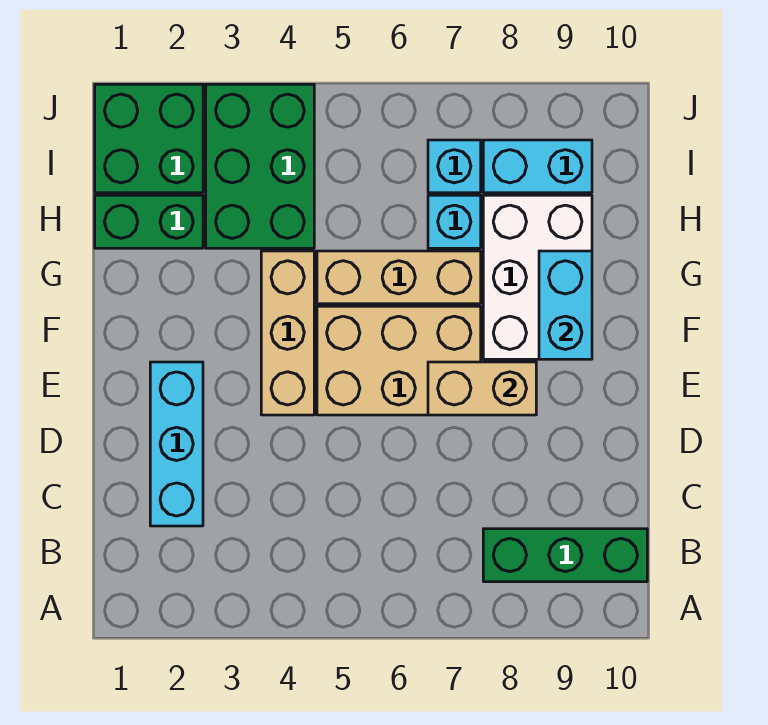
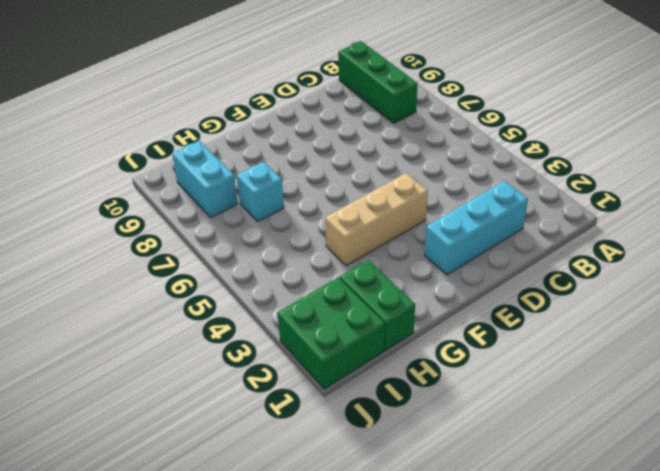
none -> tan 2x3 brick [317,306,481,415]
none -> white 2x3 brick [483,195,592,359]
none -> tan 1x3 brick [317,251,481,304]

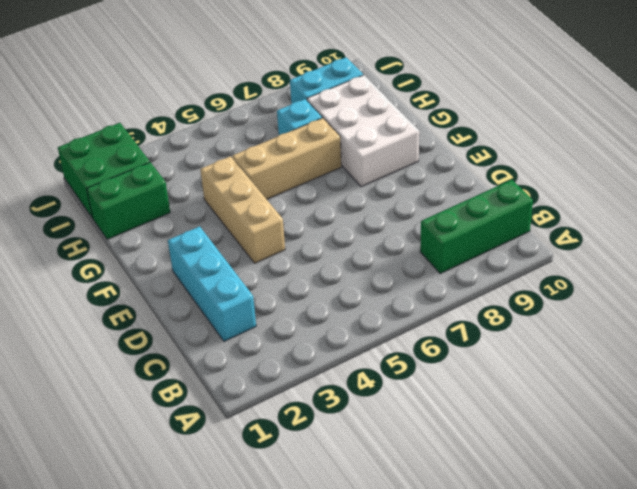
none -> tan 2x3 brick [317,306,481,415]
none -> green 2x3 brick [206,84,314,248]
none -> cyan 1x1 brick [428,140,481,193]

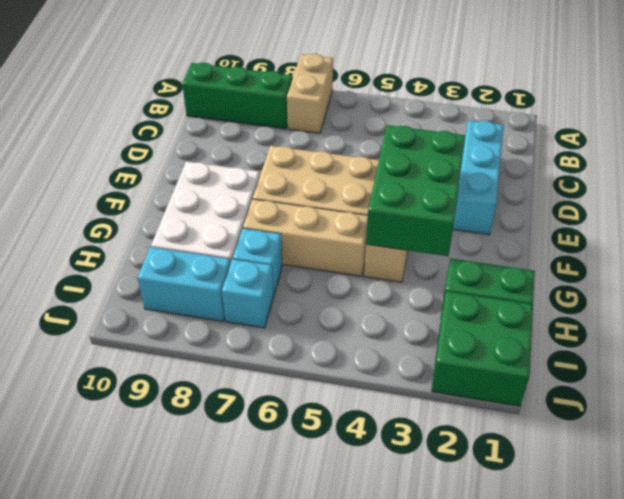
tan 1x2 brick [287,54,333,133] -> tan 1x2 brick turned to [428,362,536,415]
green 2x3 brick [366,125,465,256] -> green 2x3 brick moved to [206,84,314,248]
none -> cyan 1x2 brick [539,251,592,359]

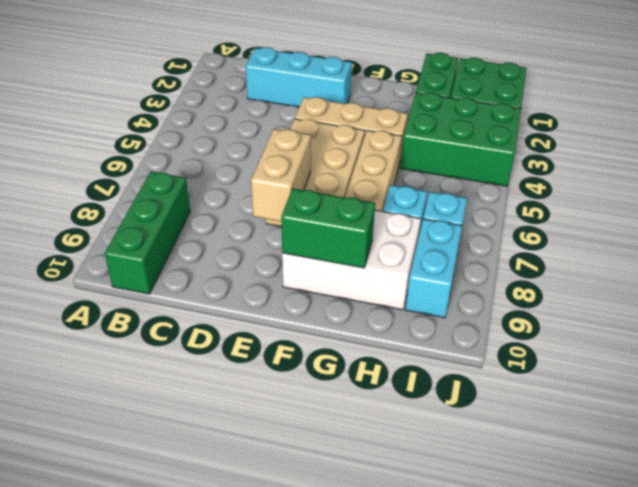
green 1x2 brick [281,188,375,268] -> cyan 1x2 brick [539,251,592,359]

